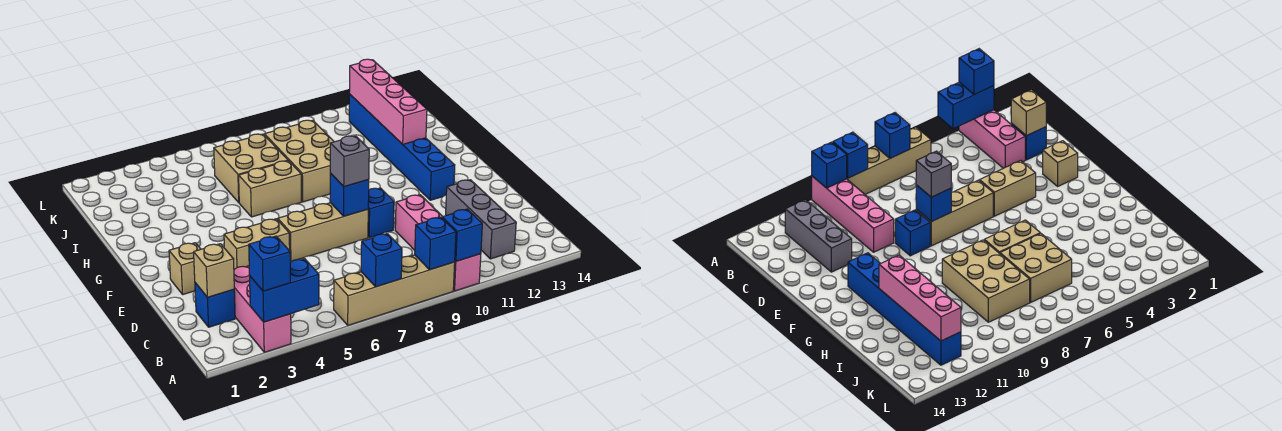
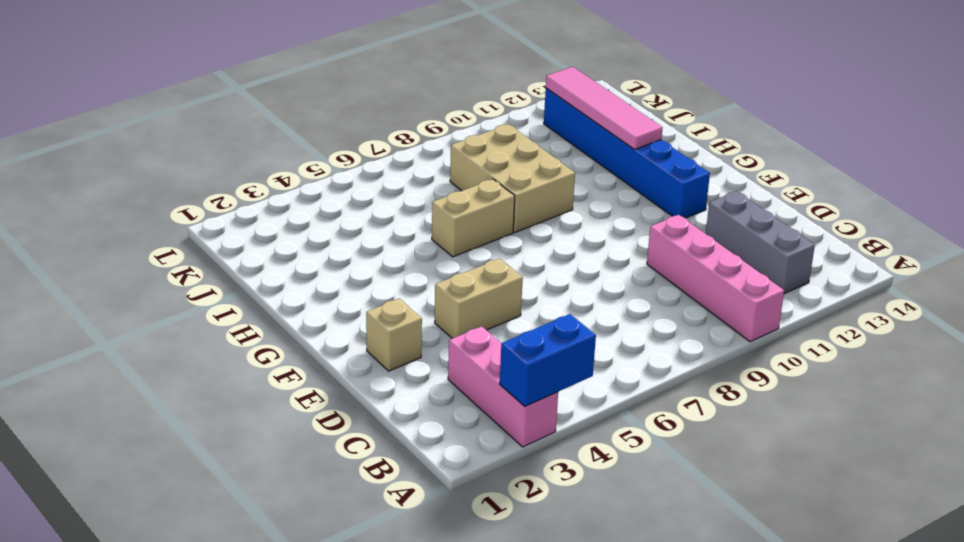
pink 1x4 tile [546,67,663,150] -> pink 1x4 brick [349,59,427,144]
none -> tan 1x4 brick [334,255,455,325]
none -> blue 1x1 brick [195,283,235,327]
none -> tan 1x3 brick [278,203,368,261]

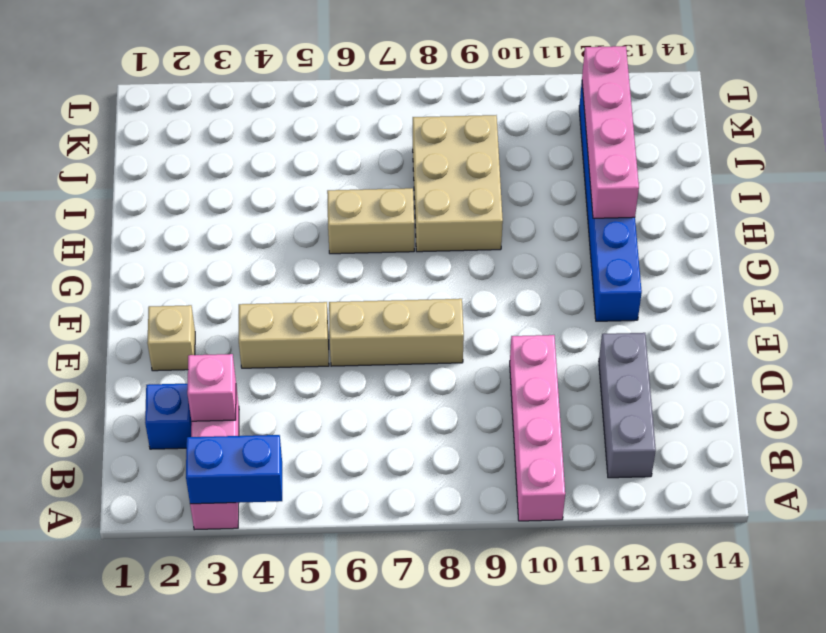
pink 1x1 brick [187,354,236,421] -> none
none -> tan 1x4 brick [334,255,455,325]
none -> blue 1x1 brick [368,188,394,238]
none -> tan 2x2 brick [214,134,288,202]

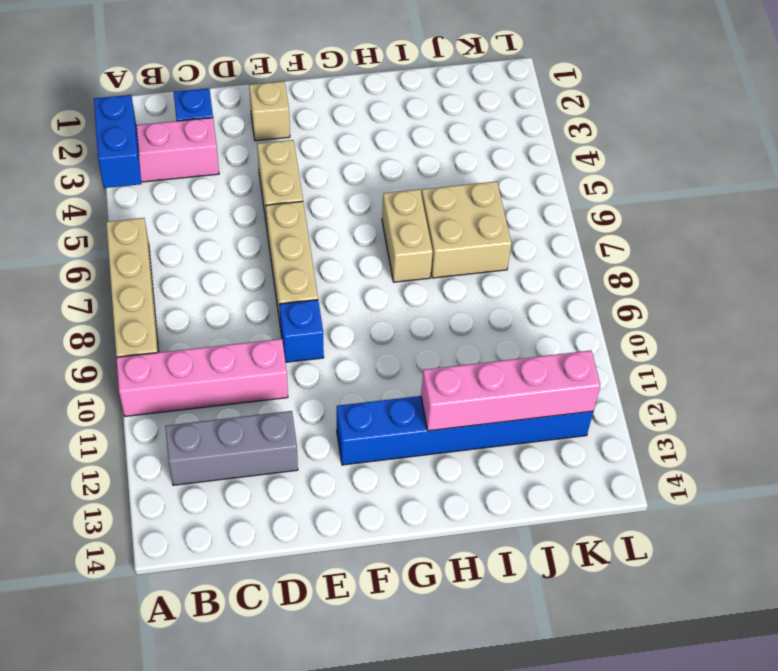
none -> tan 2x3 brick [264,120,334,202]
none -> blue 1x1 brick [361,234,402,287]
none -> blue 1x1 brick [415,217,456,270]

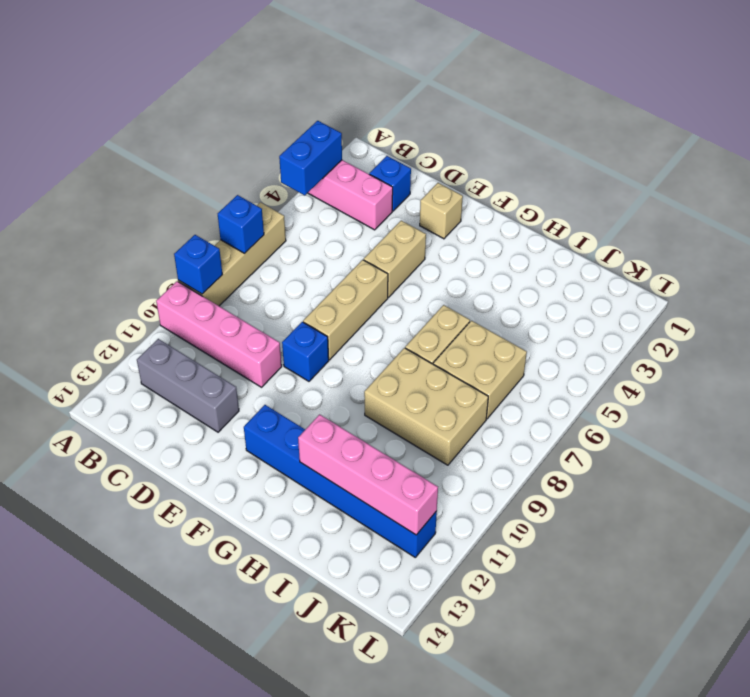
none -> blue 1x1 brick [442,209,482,261]
none -> tan 1x1 brick [194,244,234,297]
none -> blue 1x1 brick [330,173,369,216]

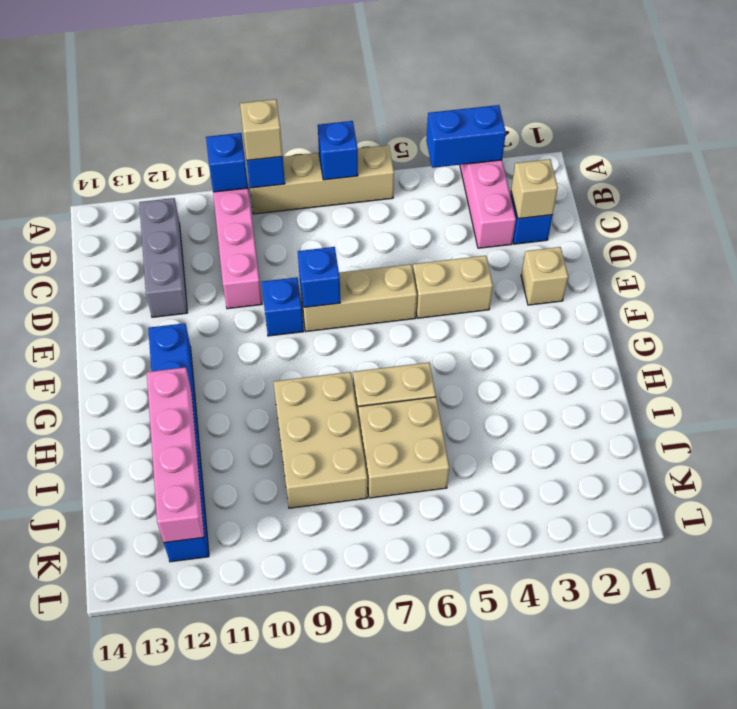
tan 1x1 brick [240,99,283,160] -> none
none -> blue 1x1 brick [249,236,290,291]
none -> grey 1x1 brick [330,136,369,187]

